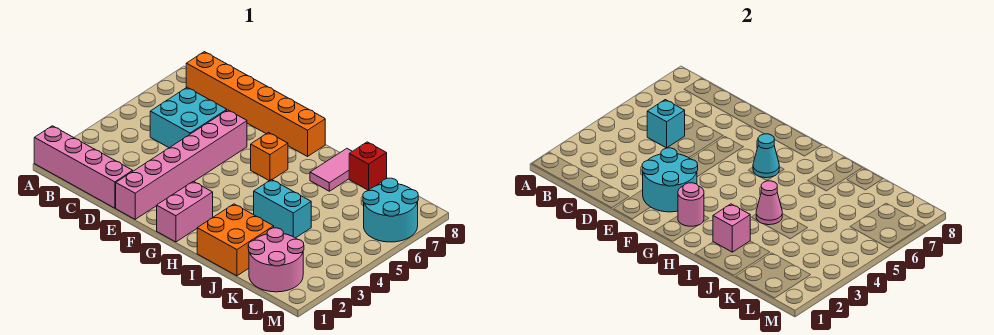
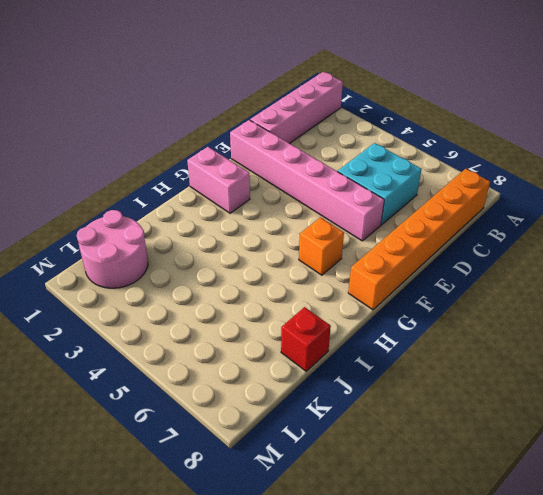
none -> orange 2x2 brick [197,204,274,276]
none -> cyan 1x2 brick [254,180,311,238]
none -> pink 1x2 tile [310,148,352,191]

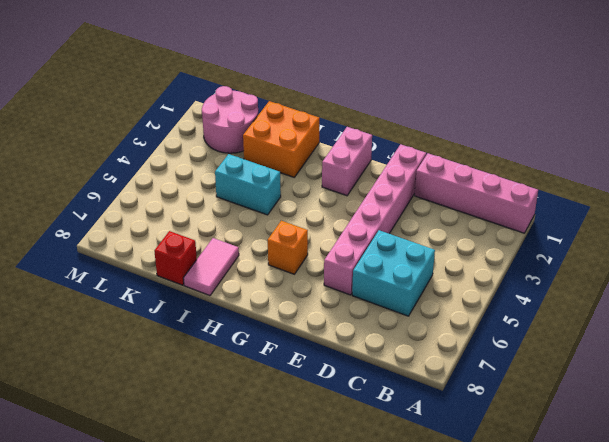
none -> orange 1x6 brick [186,52,325,156]
none -> cyan 2x2 round brick [363,178,418,242]
none -> cyan 1x1 brick [647,100,685,148]

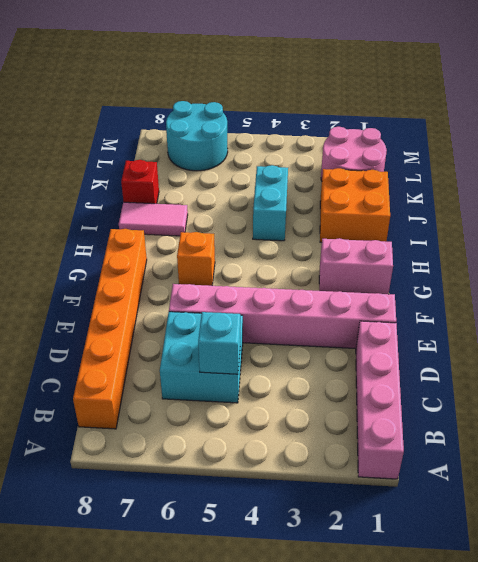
none -> cyan 2x2 round brick [642,148,698,212]
none -> pink 1x1 round brick [678,183,704,226]
none -> cyan 1x1 cone [753,134,779,178]

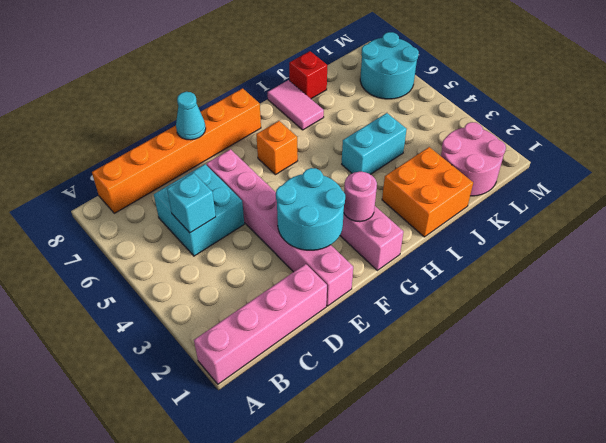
cyan 1x1 cone [176,92,206,140] -> cyan 1x1 cone moved to [753,134,779,178]
none -> pink 1x1 brick [713,204,750,252]
none -> pink 1x1 cone [756,181,782,225]

